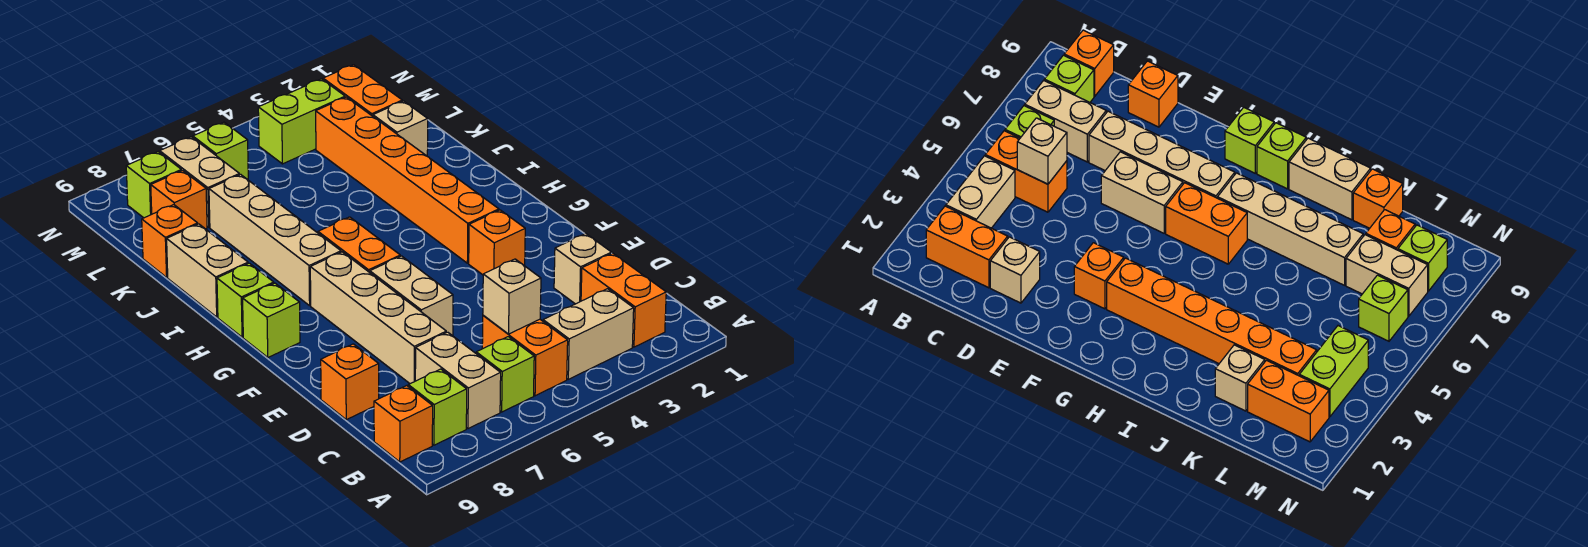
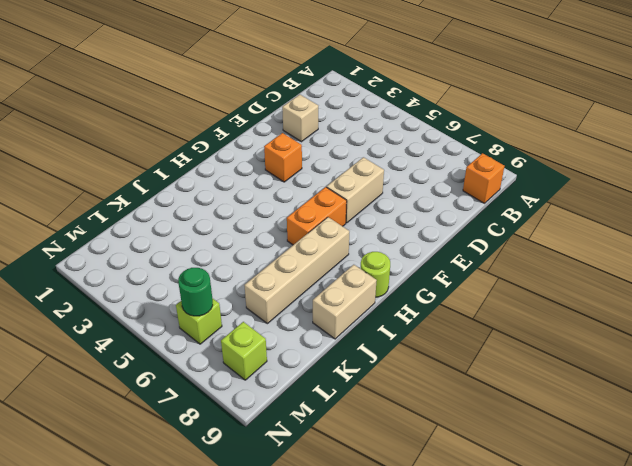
lime 1x1 round brick [361,252,390,297] -> lime 1x1 brick [217,263,274,337]
green 1x1 round brick [178,268,213,316] -> none
none -> orange 1x2 brick [581,253,666,347]
none -> tan 1x2 brick [543,289,634,379]
none -> orange 1x2 brick [482,315,568,396]

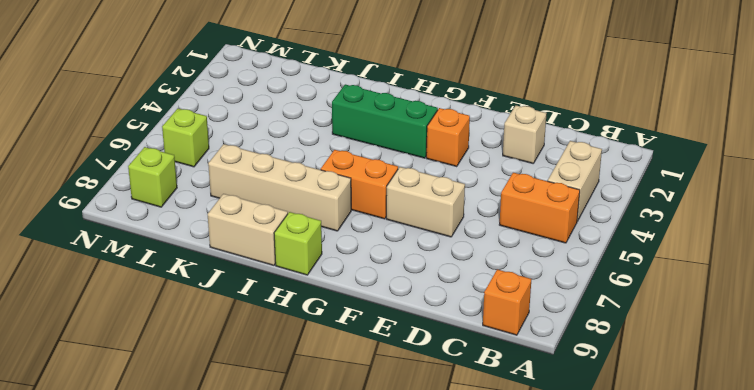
green 1x3 brick [332,84,438,158] -> orange 1x6 brick [316,97,499,263]
none -> orange 1x2 brick [581,253,666,347]
none -> lime 1x1 brick [476,337,534,412]
none -> tan 1x2 brick [415,332,501,429]

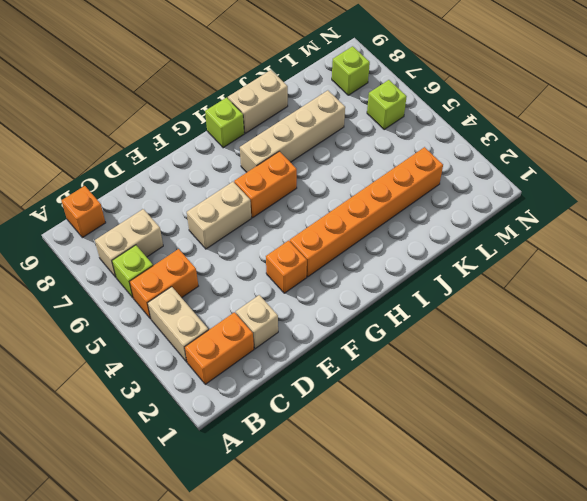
none -> lime 1x1 brick [408,369,467,445]
none -> tan 1x4 brick [310,252,446,384]
none -> orange 1x1 brick [321,344,379,420]

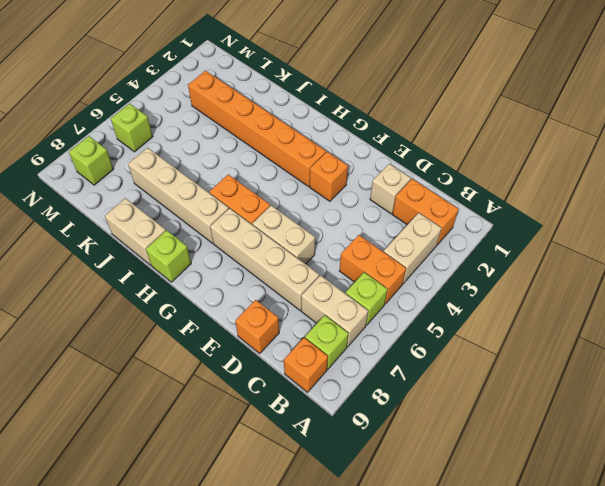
none -> lime 1x1 brick [243,283,300,357]
none -> tan 1x1 brick [373,101,428,156]
none -> orange 1x1 brick [142,205,198,277]

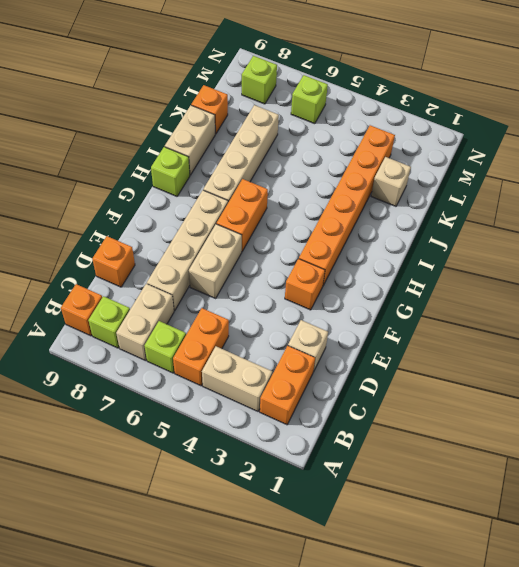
none -> lime 1x1 brick [243,283,300,357]
none -> orange 1x2 brick [323,65,402,116]
none -> tan 1x2 brick [160,137,239,227]

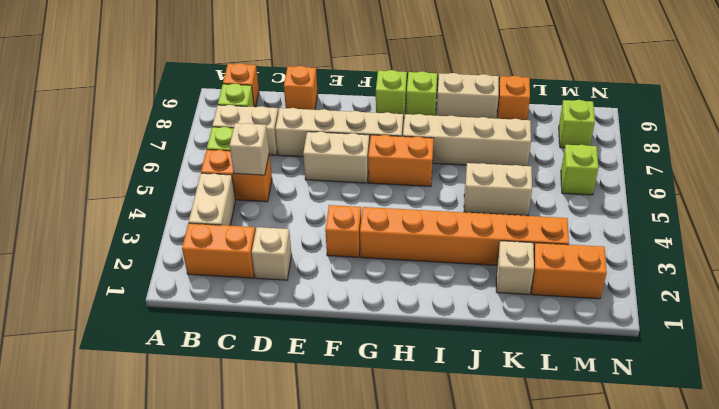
tan 1x2 brick [464,163,532,216] -> tan 1x2 brick moved to [160,137,239,227]
none -> orange 1x1 brick [151,170,207,229]
none -> lime 1x2 brick [258,79,345,164]

